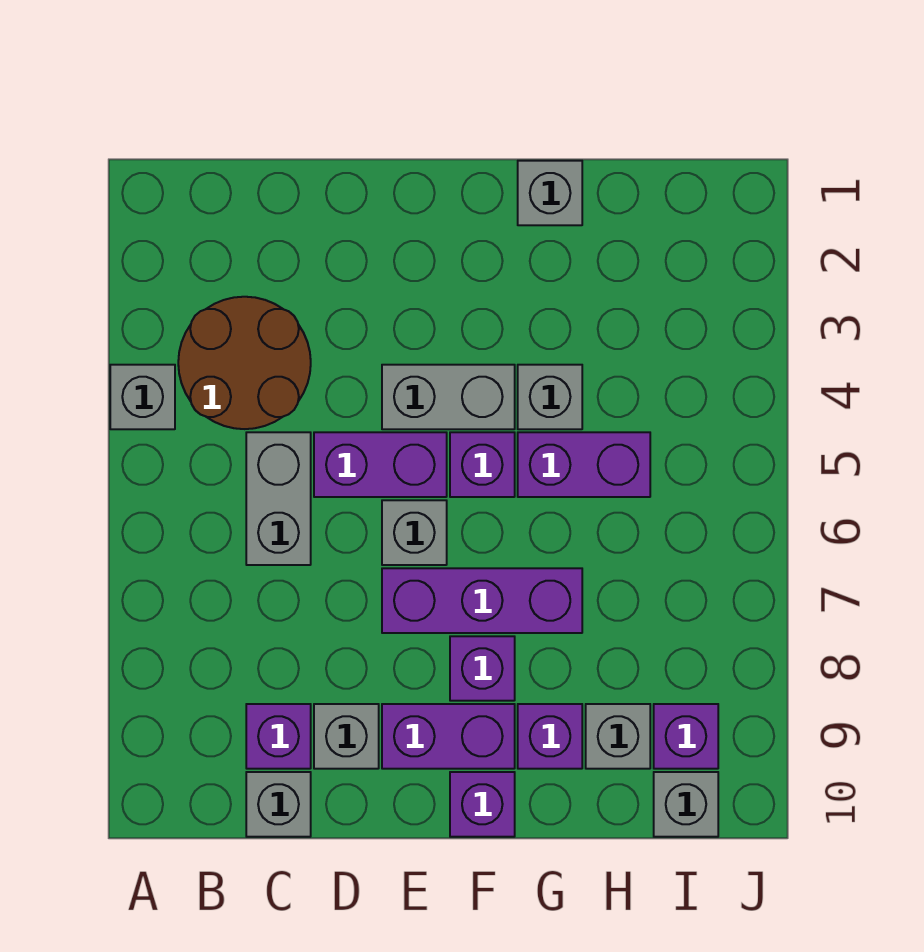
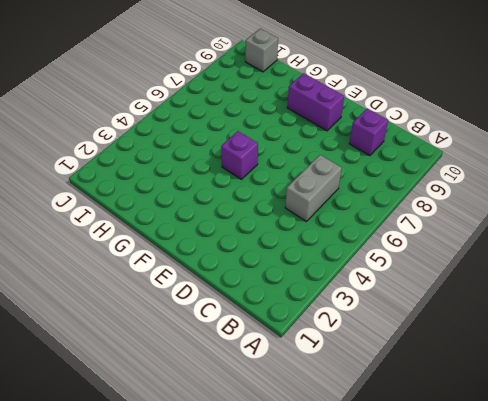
none -> grey 1x1 brick [110,365,175,429]
none -> brown 2x2 round brick [178,297,311,429]
none -> grey 1x1 brick [246,772,311,837]

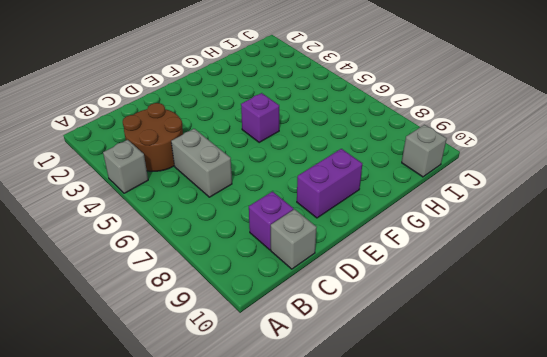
none -> purple 1x2 brick [314,432,447,497]
none -> grey 1x1 brick [314,704,379,769]
none -> grey 1x2 brick [382,365,515,429]

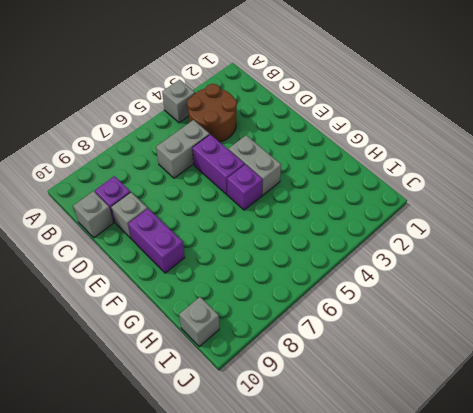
none -> grey 1x1 brick [382,500,447,565]
none -> purple 1x3 brick [382,568,582,633]
none -> purple 1x1 brick [450,636,515,701]

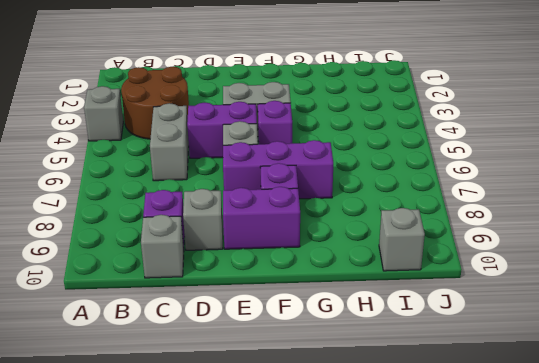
none -> purple 1x1 brick [450,772,515,837]
none -> grey 1x1 brick [518,161,582,225]
none -> grey 1x1 brick [518,365,582,429]

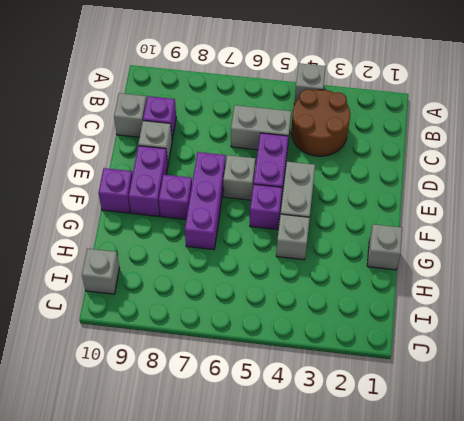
none -> purple 1x2 brick [518,432,650,497]
none -> purple 1x1 brick [518,704,582,769]
none -> grey 1x1 brick [586,704,650,769]

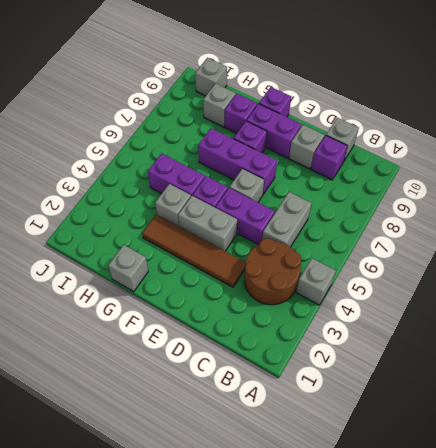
brown 1x4 tile [142,214,246,287] -> none
none -> purple 1x1 brick [654,704,718,769]

